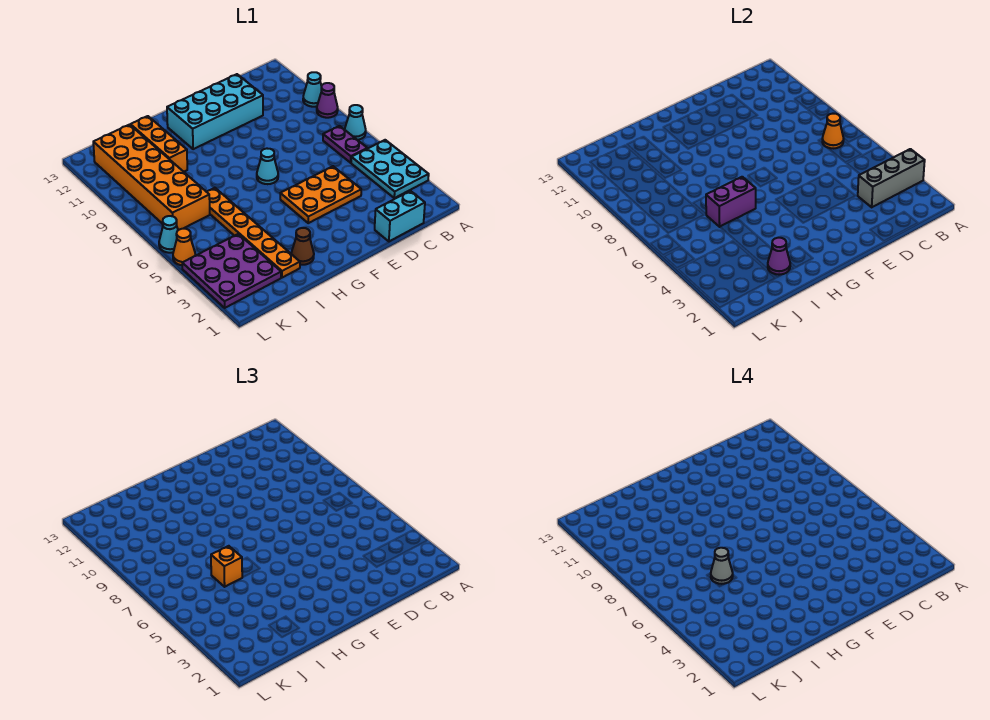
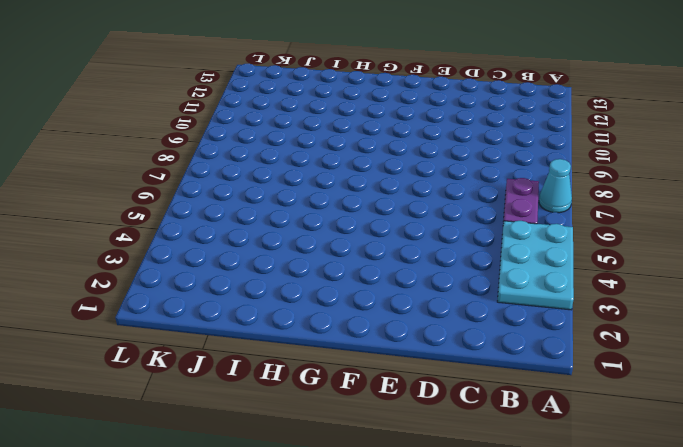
none -> purple 1x1 cone [317,83,338,118]
none -> cyan 1x1 cone [303,72,322,107]
none -> cyan 1x2 brick [375,191,425,241]

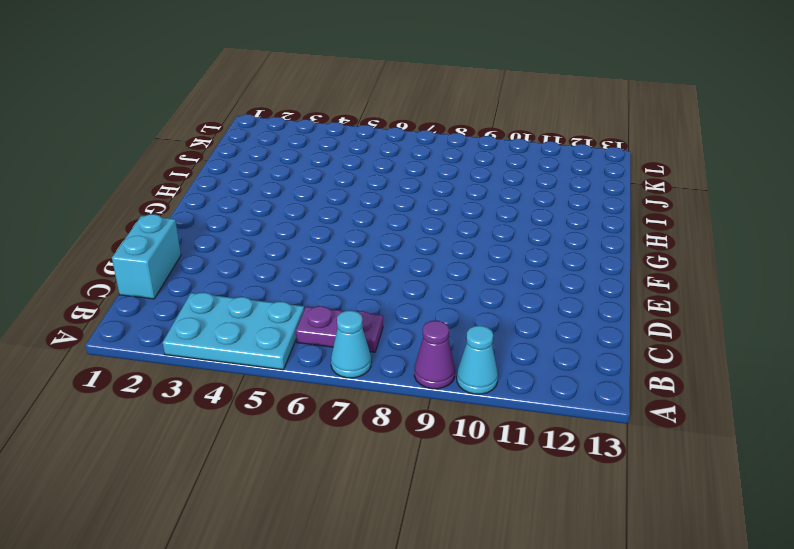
none -> orange 2x3 plate [280,166,361,223]
none -> cyan 2x4 brick [167,74,263,149]
none -> cyan 1x1 cone [257,149,278,184]

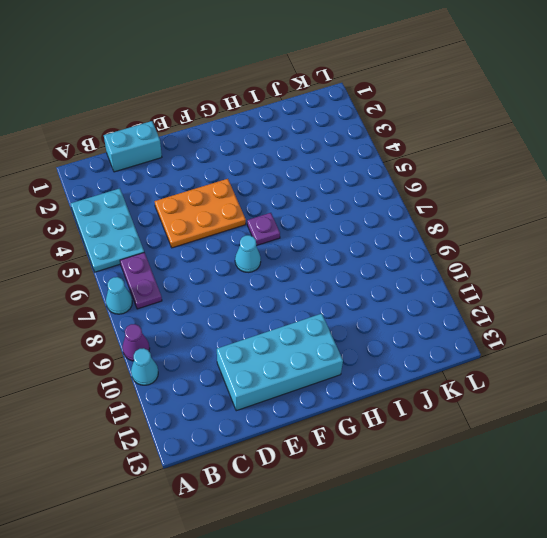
purple 1x1 plate [247,213,280,246] -> none
none -> brown 1x1 cone [291,228,314,265]
none -> orange 1x6 plate [207,188,300,278]
none -> orange 1x3 brick [130,116,187,172]

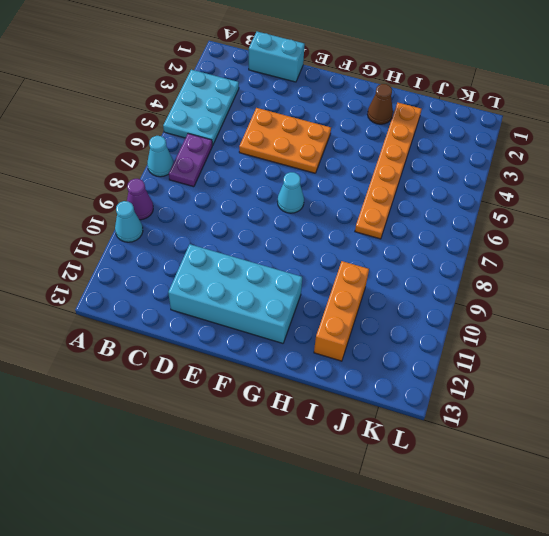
none -> purple 3x3 plate [182,234,281,308]
none -> orange 2x6 brick [93,125,210,230]
none -> orange 1x1 cone [173,229,195,265]

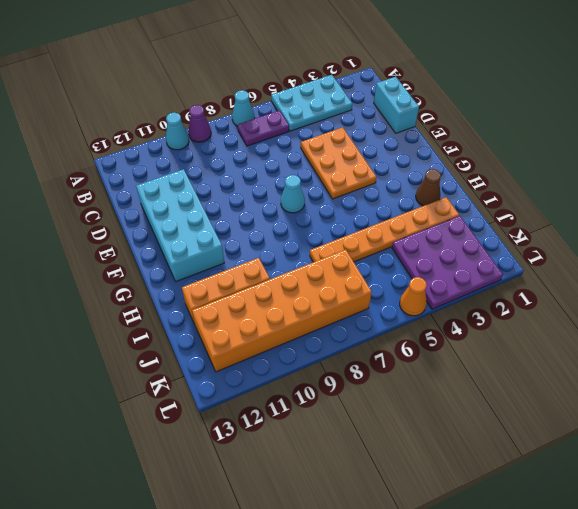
none -> cyan 1x1 cone [159,216,178,253]
none -> grey 1x3 brick [858,149,925,207]
none -> orange 1x1 cone [822,114,844,148]

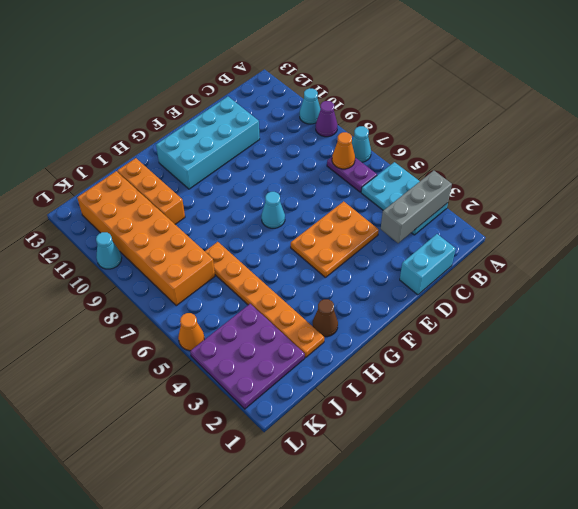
cyan 1x1 cone [96,232,122,269] -> cyan 1x1 cone moved to [159,216,178,253]
none -> purple 1x2 brick [706,177,756,227]
none -> purple 1x1 cone [768,238,790,275]
none -> orange 1x1 brick [211,546,242,587]

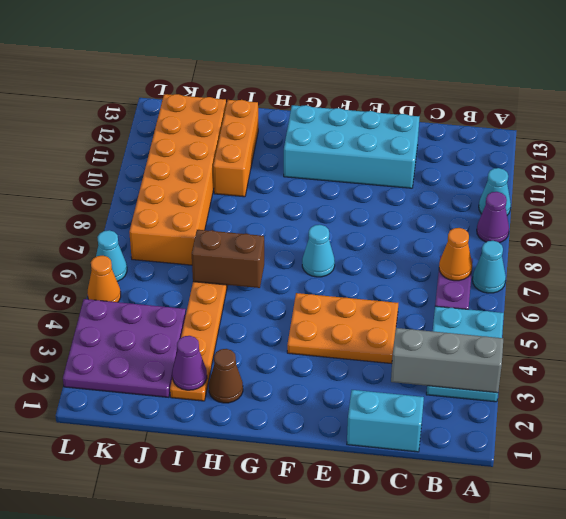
brown 1x2 brick [192,230,264,288] -> purple 1x2 brick [706,177,756,227]
none -> orange 1x1 brick [211,546,242,587]
none -> grey 1x1 cone [711,548,733,584]

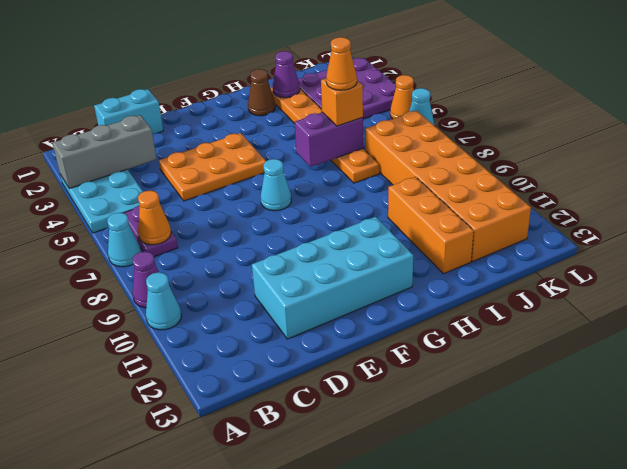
orange 1x1 cone [326,37,357,90] -> grey 1x1 cone [711,548,733,584]

